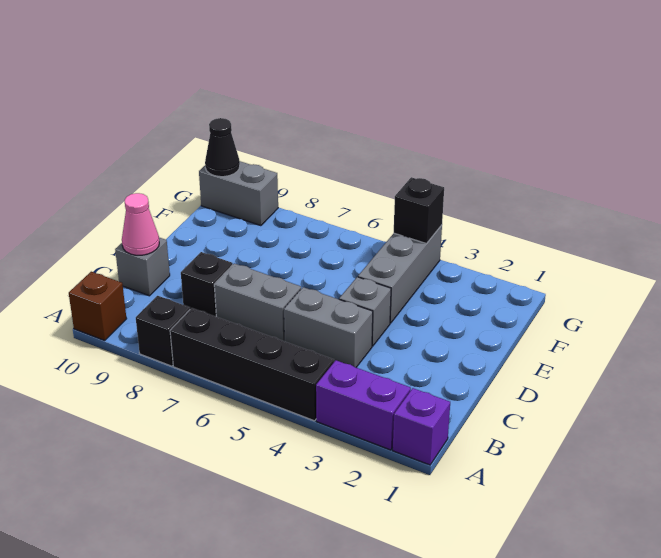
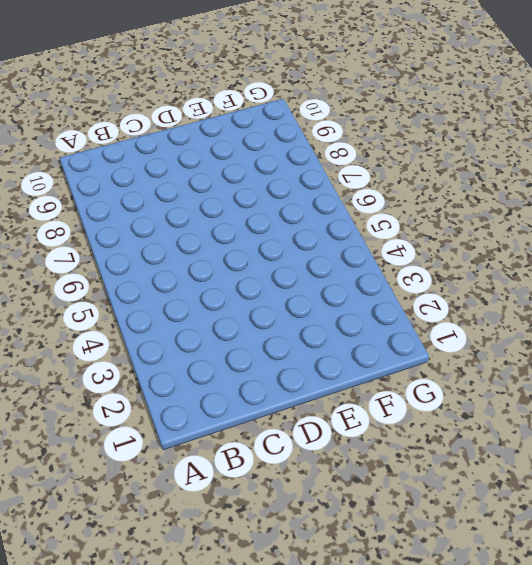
none -> purple 1x1 brick [393,388,450,465]
none -> purple 1x2 brick [316,360,411,450]
none -> black 1x4 brick [170,308,334,421]

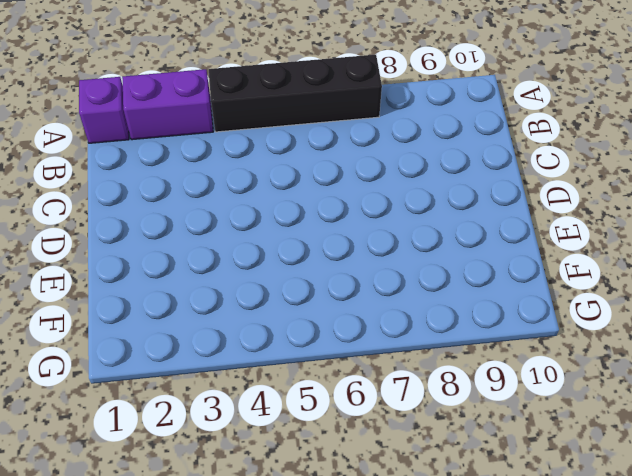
none -> black 1x1 brick [136,296,190,366]
none -> brown 1x1 brick [69,272,127,340]
none -> grey 1x2 brick [284,287,373,367]

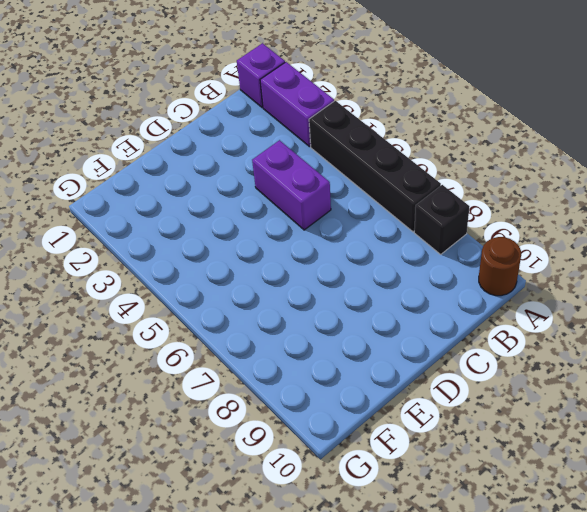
brown 1x1 round brick [479,237,521,296] -> brown 1x1 brick [69,272,127,340]
purple 1x2 brick [252,140,331,230] -> grey 1x2 brick [284,287,373,367]
none -> grey 1x2 brick [214,263,301,341]
none -> black 1x1 brick [181,252,233,317]
none -> grey 1x1 brick [115,238,170,296]

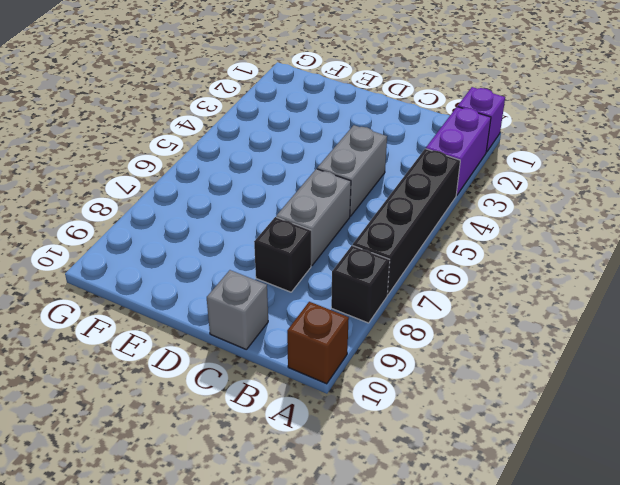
none -> grey 1x1 brick [339,277,391,346]
none -> grey 1x3 brick [358,225,442,323]
none -> grey 1x2 brick [199,161,278,226]

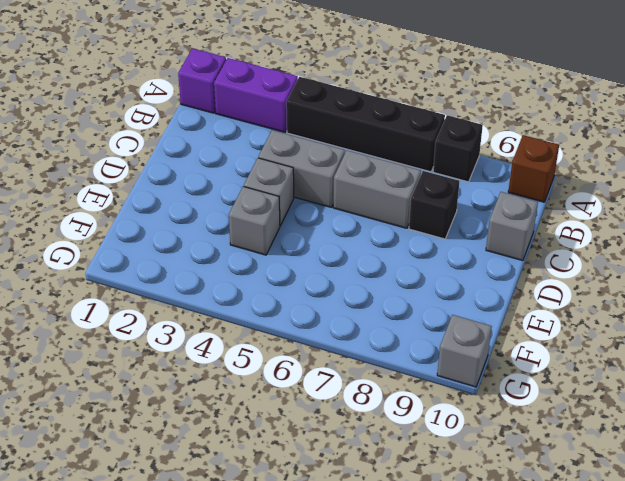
grey 1x1 brick [229,186,280,255] -> grey 1x3 brick [358,225,442,323]
grey 1x1 brick [437,315,492,387] -> grey 1x2 brick [199,161,278,226]
none -> pink 1x1 cone [122,193,159,255]
none -> black 1x1 brick [394,177,444,244]
none -> black 1x1 cone [205,118,240,177]

